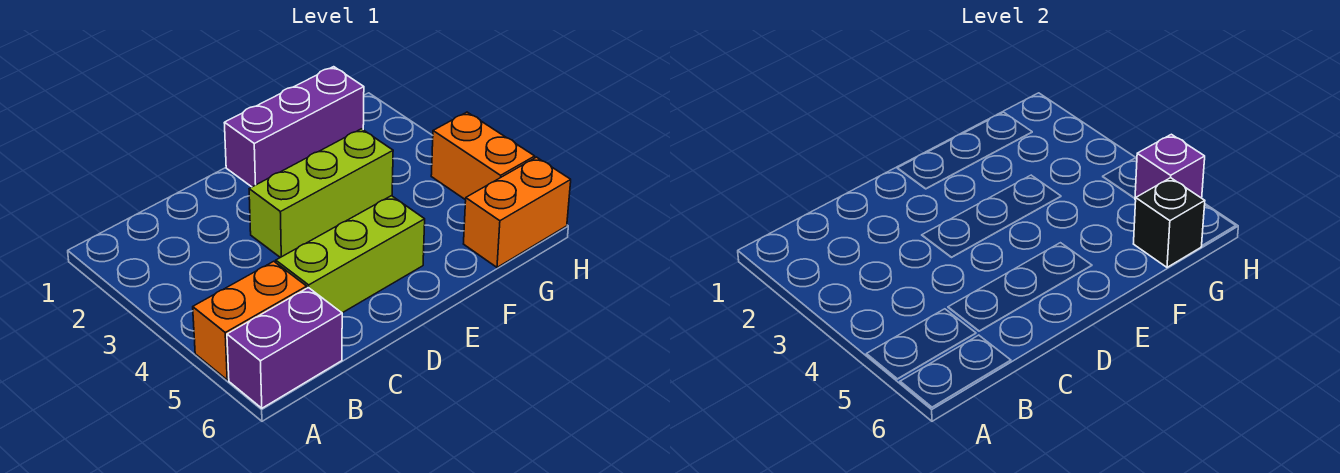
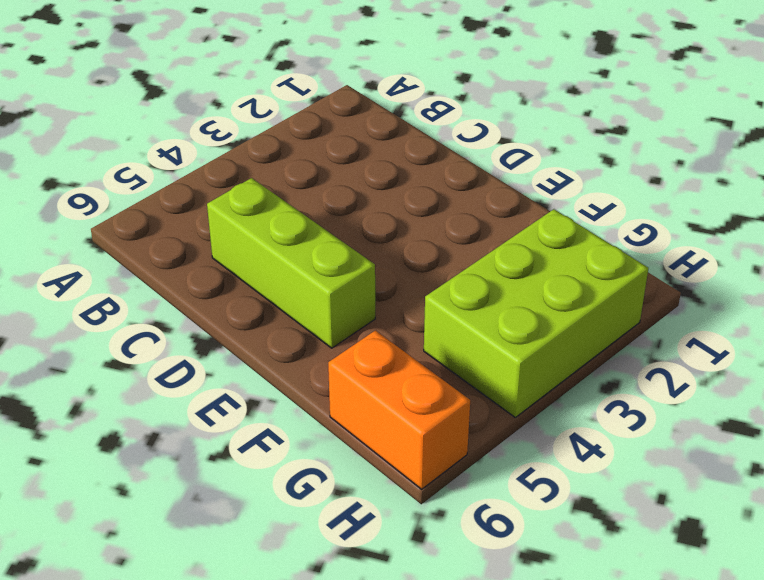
lime 2x3 brick [424,209,648,417] -> orange 1x2 brick [431,112,535,200]
none -> orange 1x2 brick [193,261,307,380]
none -> purple 1x2 brick [227,288,342,408]

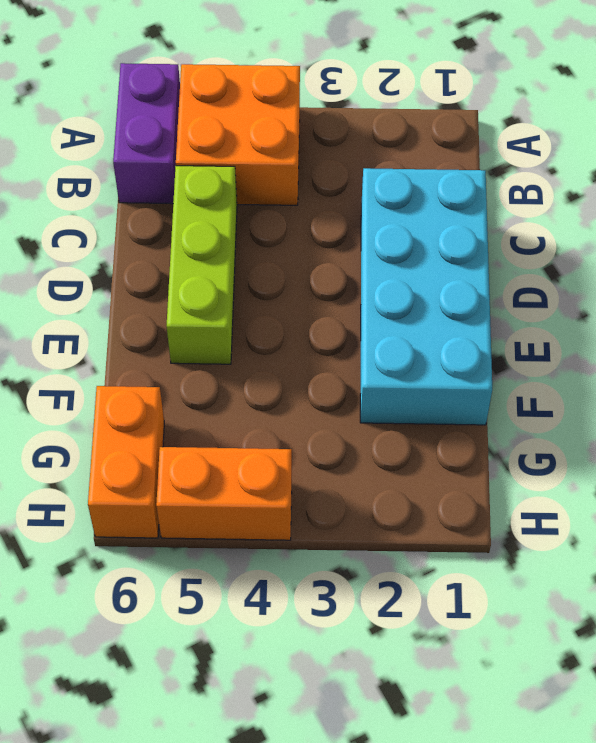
orange 2x2 brick [176,64,300,205] -> orange 1x2 brick [193,261,307,380]
cyan 2x4 brick [360,168,492,425] -> purple 1x3 brick [224,67,364,187]
none -> lime 1x3 brick [249,129,393,258]
none -> black 1x1 brick [1134,178,1205,267]

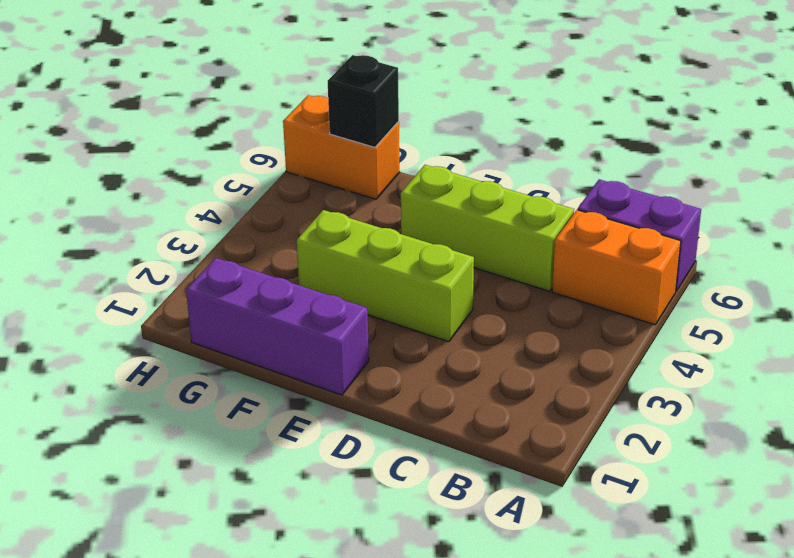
none -> orange 1x2 brick [431,112,535,200]
none -> purple 1x1 brick [1135,134,1205,200]

